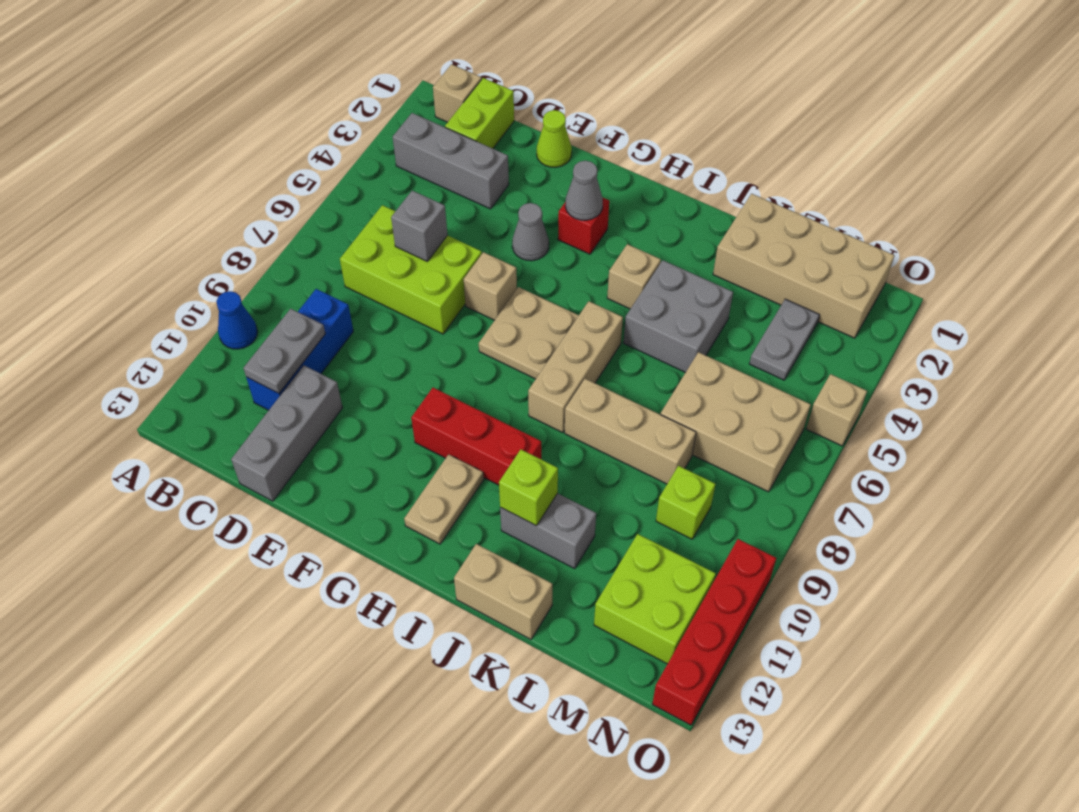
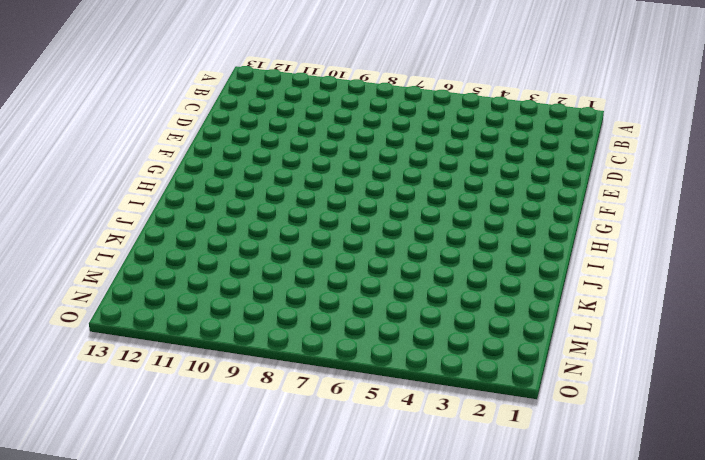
none -> blue 1x1 cone [216,291,257,349]
none -> tan 1x1 brick [433,64,482,122]
none -> grey 1x3 brick [393,113,509,209]
none -> lime 1x2 brick [445,78,514,149]

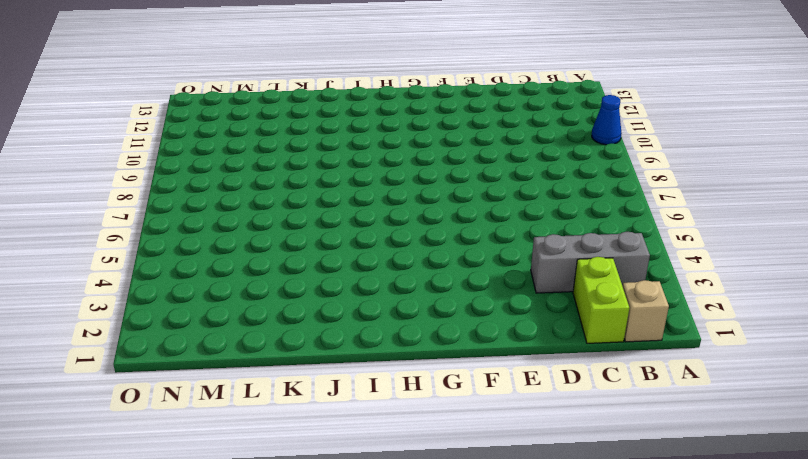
none -> lime 2x3 brick [340,205,482,334]
none -> blue 1x3 brick [246,289,353,410]
none -> grey 1x3 brick [231,366,343,501]
none -> lime 1x1 cone [537,110,572,167]

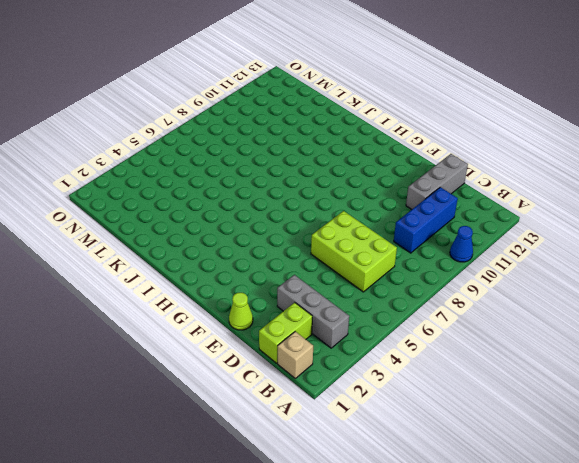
none -> grey 1x1 cone [512,203,549,261]
none -> tan 1x1 brick [464,252,517,320]
none -> red 1x1 brick [558,198,609,254]
none -> tan 2x2 plate [479,287,579,379]

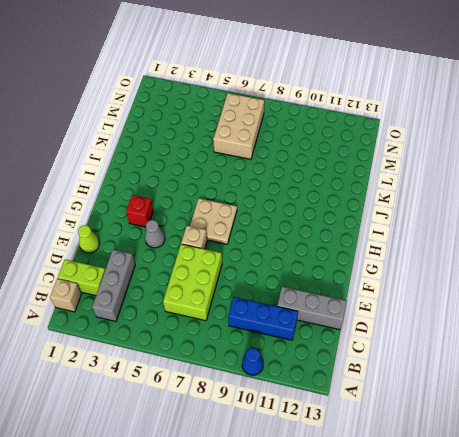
none -> red 1x3 brick [411,388,541,485]
none -> tan 1x2 plate [404,454,484,544]
none -> tan 1x1 brick [607,244,661,309]
none -> tan 1x3 brick [528,301,623,433]

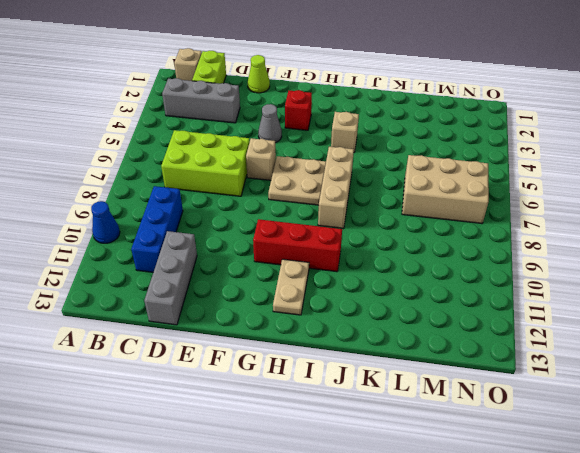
none -> grey 2x2 brick [623,260,733,372]
none -> tan 1x3 brick [565,379,696,484]
none -> grey 1x2 brick [500,493,596,568]
none -> tan 1x2 brick [454,544,552,639]

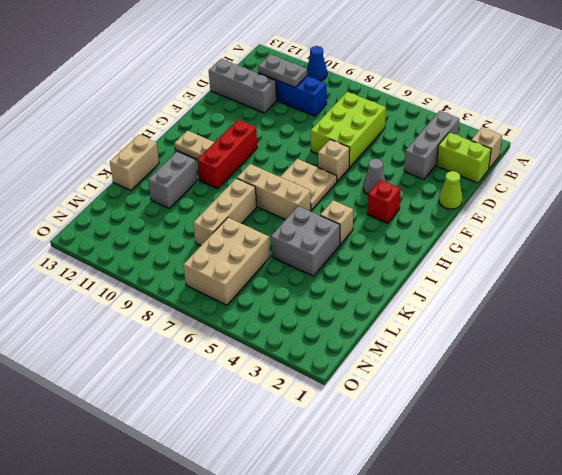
none -> tan 2x4 brick [713,194,895,338]
none -> grey 1x2 plate [750,299,819,380]
none -> lime 1x1 brick [656,466,715,539]
none -> lime 2x2 brick [594,534,716,664]

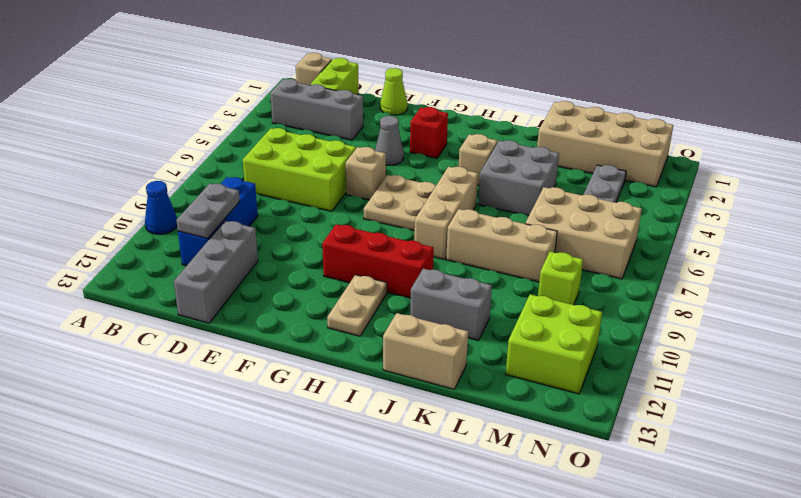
none -> tan 1x1 brick [806,374,867,446]
none -> red 1x4 brick [652,539,776,725]
none -> grey 1x1 brick [391,191,447,261]
none -> grey 1x1 cone [565,161,603,220]

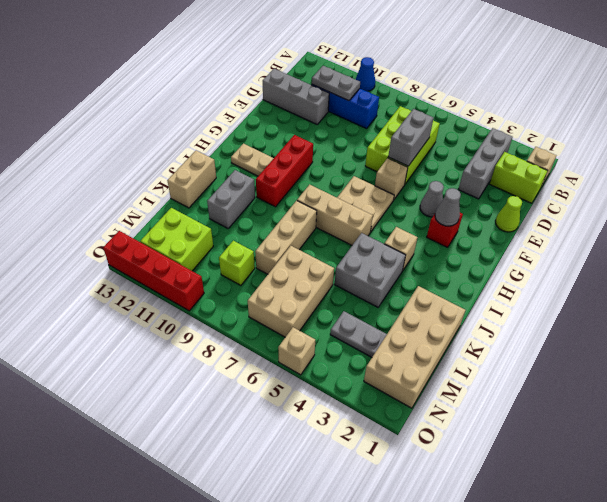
grey 1x2 brick [388,109,433,166] -> grey 1x1 brick [391,191,447,261]
none -> lime 1x1 brick [499,450,558,526]

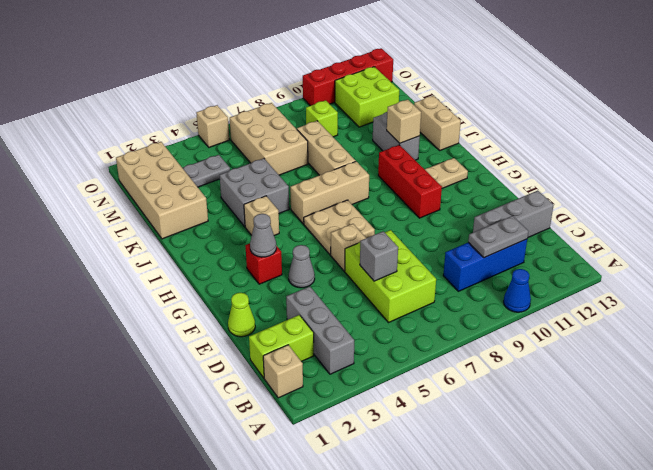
tan 1x1 brick [387,100,421,143] -> lime 1x1 brick [499,450,558,526]

